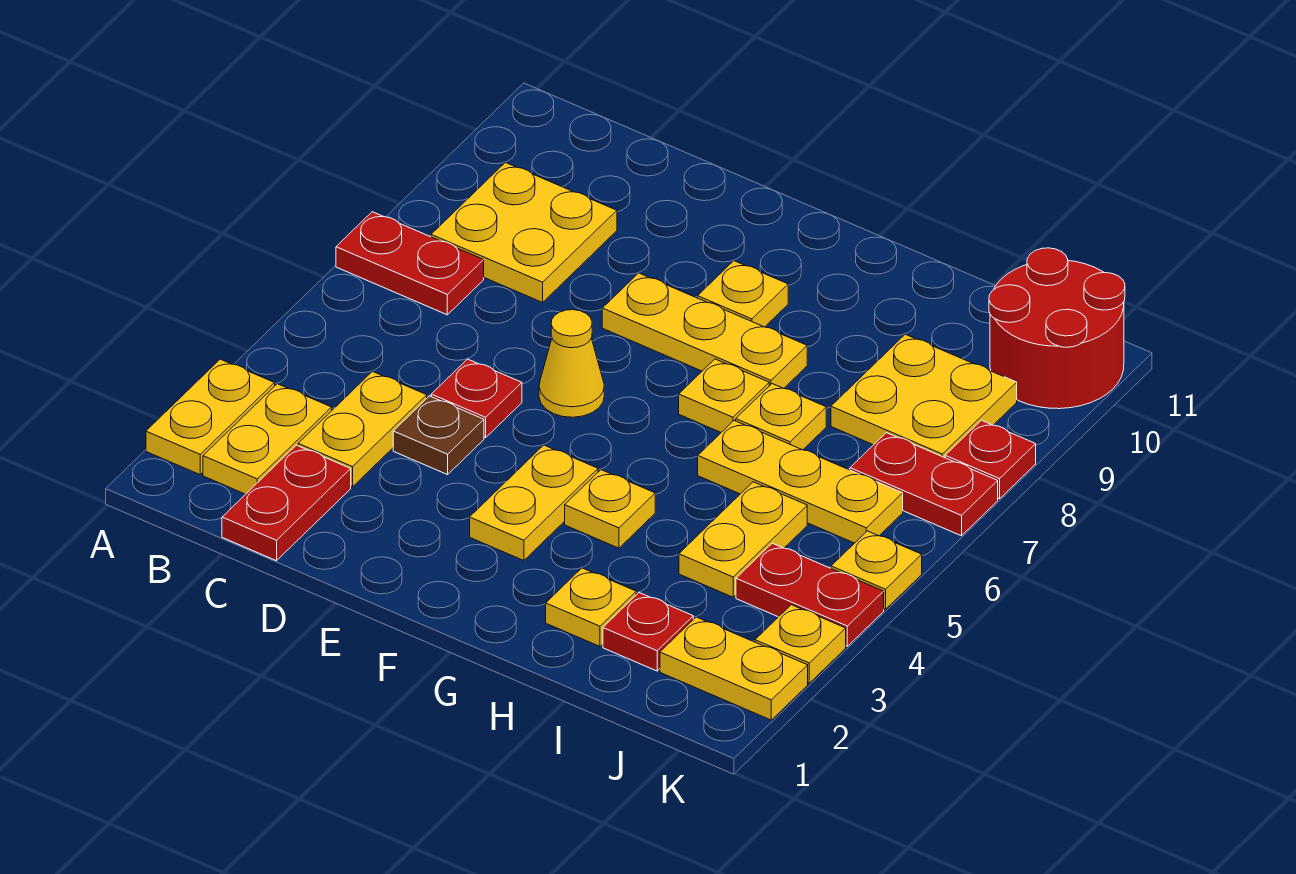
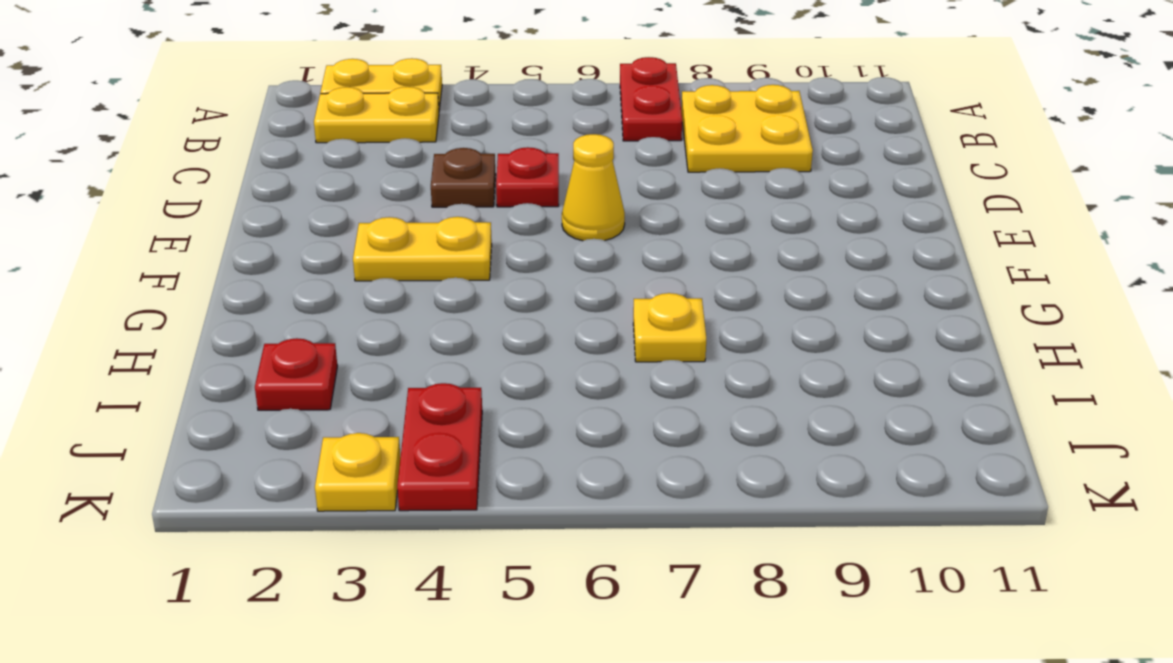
none -> red 1x2 plate [222,445,351,561]
none -> yellow 1x2 plate [298,372,427,487]
none -> yellow 1x3 plate [602,273,807,388]

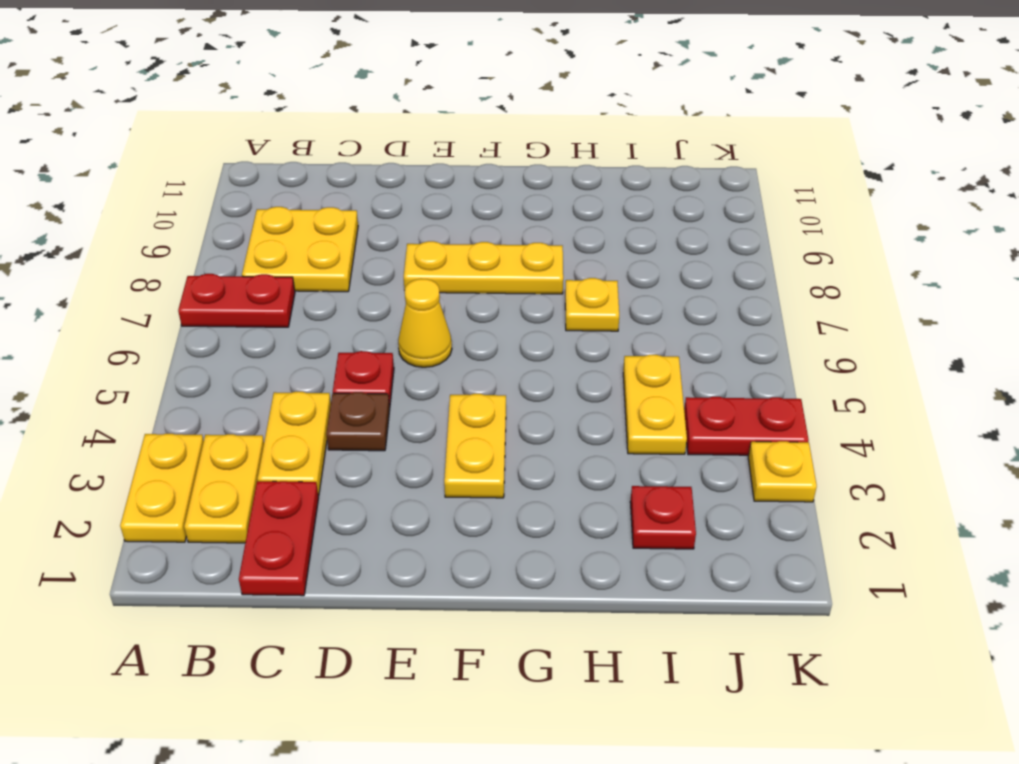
none -> yellow 1x1 plate [698,261,788,327]
none -> yellow 1x1 plate [565,470,655,548]
none -> yellow 1x1 plate [679,359,769,432]

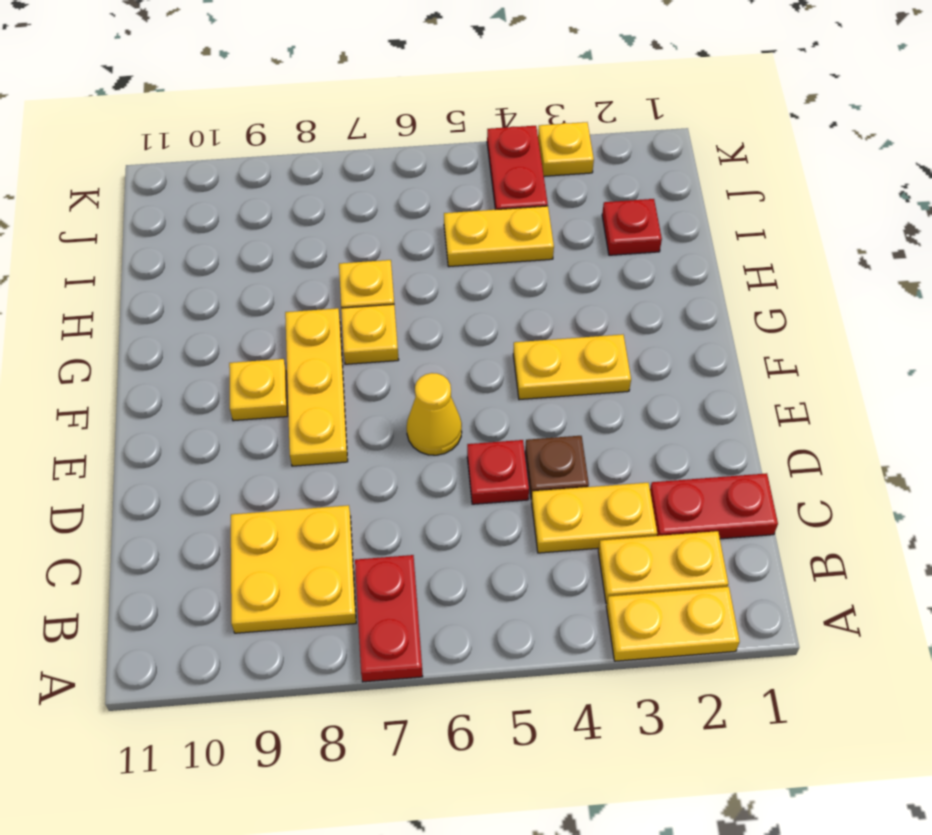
none -> yellow 1x1 plate [565,470,655,548]
none -> yellow 1x1 plate [546,568,636,646]
none -> yellow 1x3 plate [698,421,903,543]

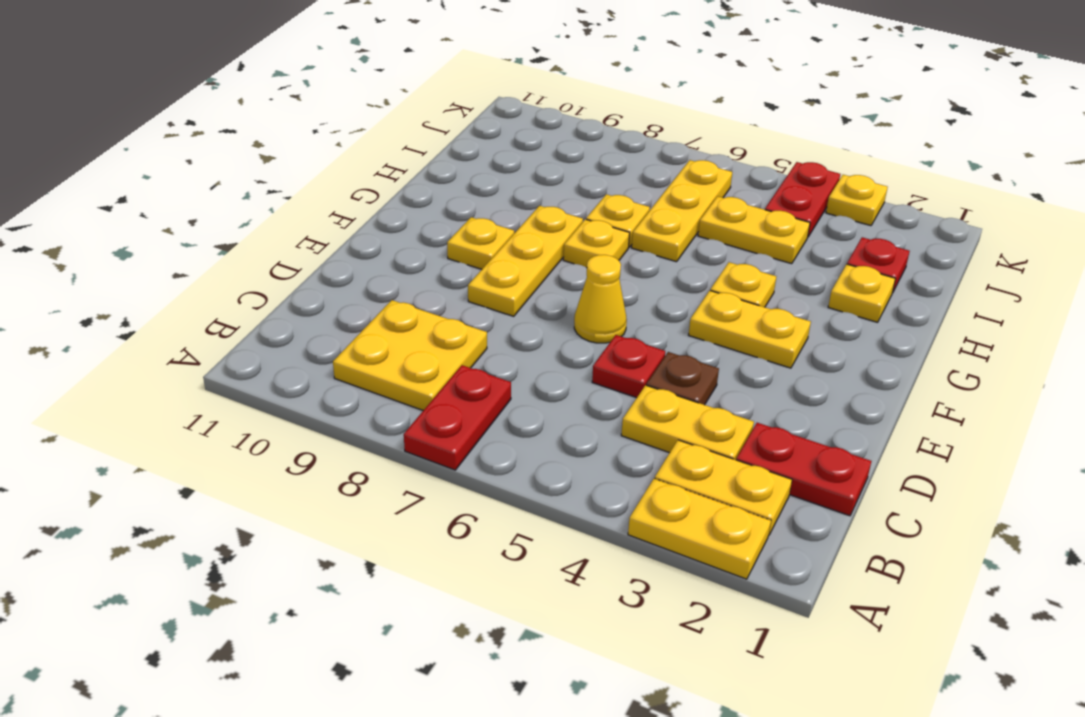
none -> yellow 2x2 plate [831,334,1017,458]
none -> yellow 1x2 plate [660,617,808,720]
none -> red 1x2 plate [850,433,998,536]

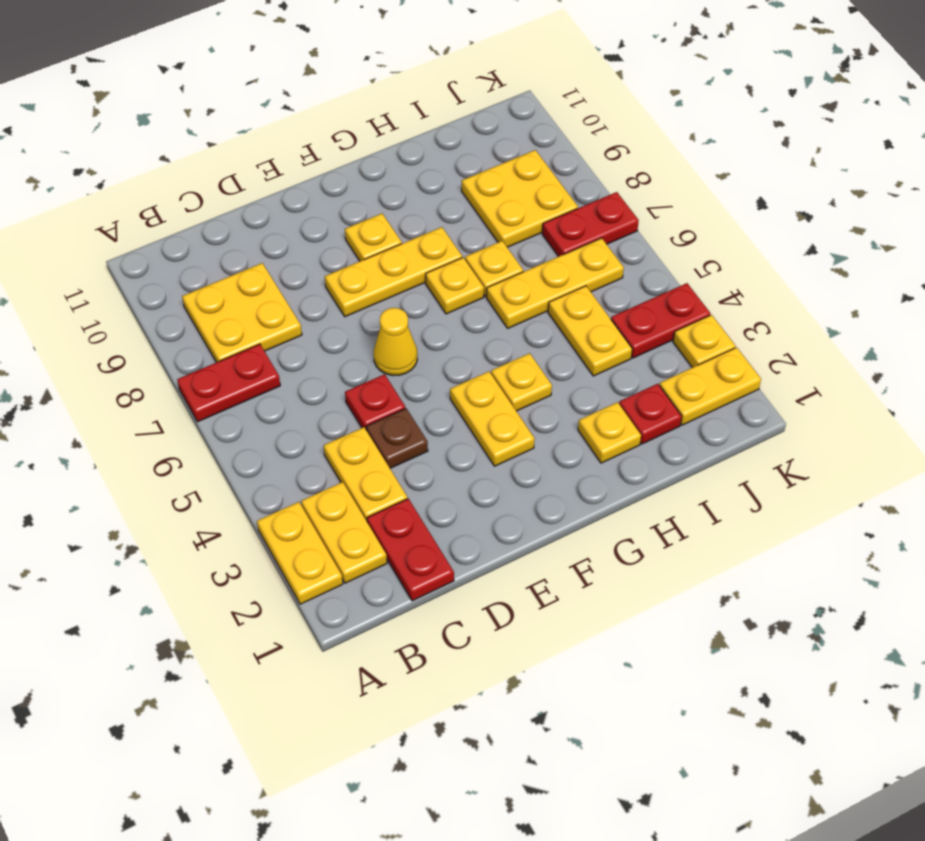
none -> red 2x2 round brick [989,248,1125,409]
none -> yellow 1x1 plate [831,531,922,610]
none -> red 1x1 plate [945,420,1036,499]

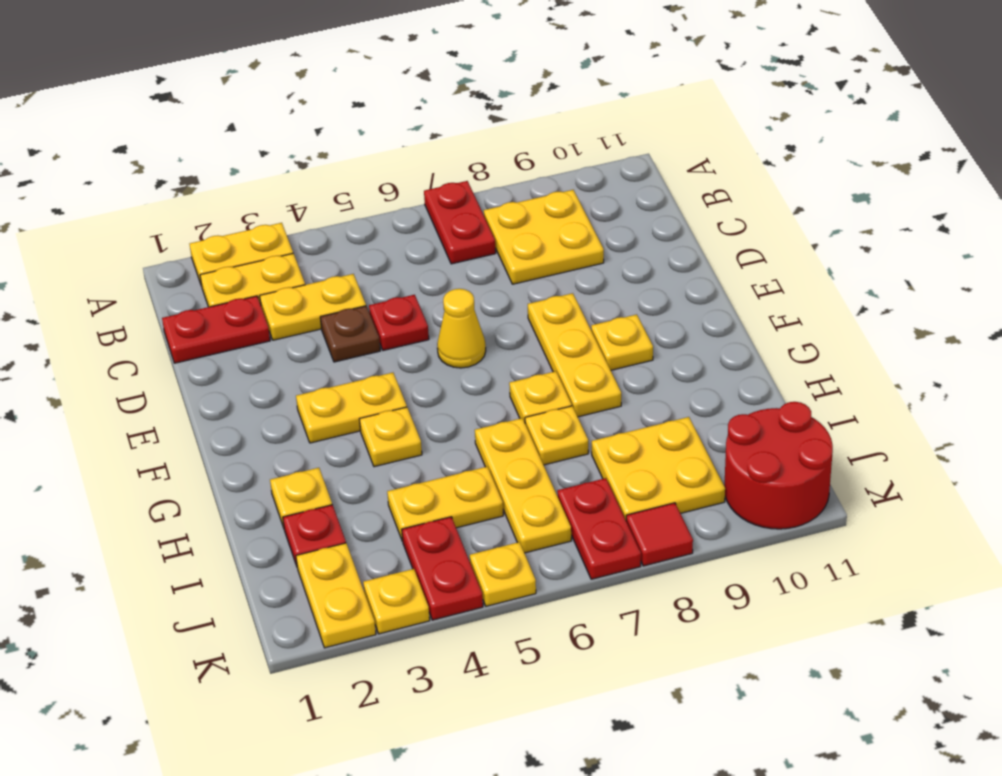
red 1x1 tile [626,503,693,566] -> red 1x1 plate [945,420,1036,499]

